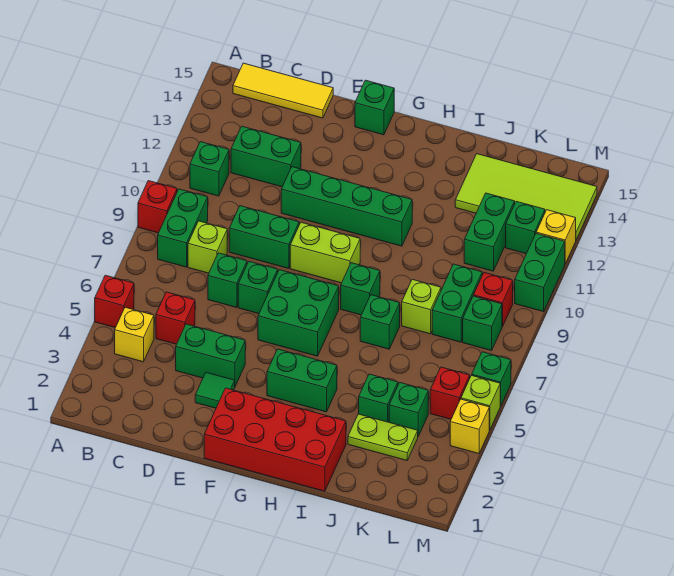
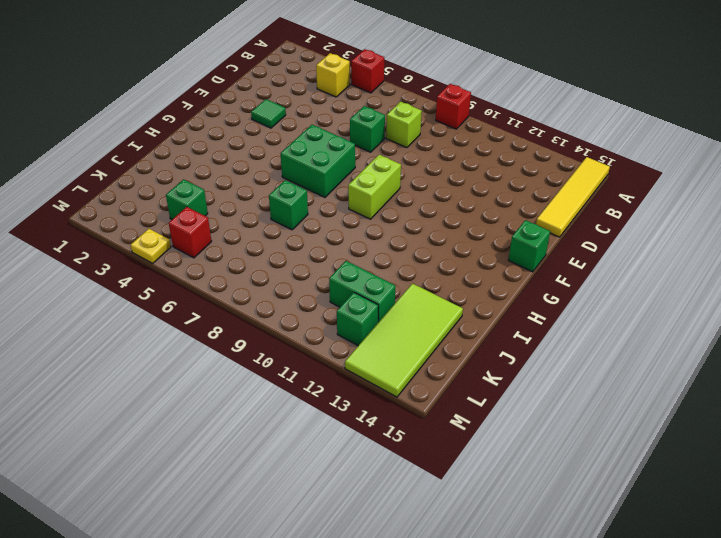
yellow 1x4 tile [536,157,610,237] -> yellow 1x3 tile [233,63,333,118]
yellow 1x1 plate [131,229,171,263] -> yellow 1x1 brick [450,399,489,454]
none -> green 1x2 brick [158,189,208,267]
none -> green 1x1 brick [190,142,229,196]
none -> red 1x1 brick [156,292,195,344]
none -> green 1x2 brick [231,126,301,187]

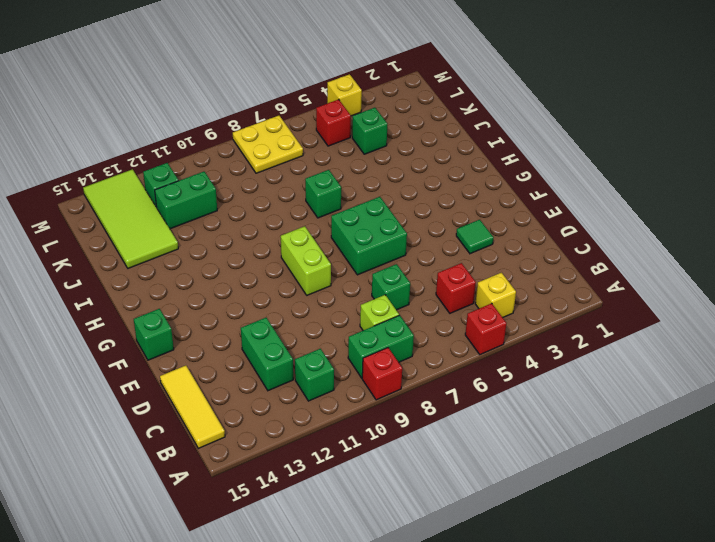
yellow 2x2 plate [233,116,303,173] -> green 1x1 brick [463,296,502,351]
none -> green 1x2 brick [176,324,245,386]
none -> green 1x2 brick [229,206,299,269]
none -> green 1x1 brick [238,261,278,314]
none -> green 1x4 brick [281,167,412,246]

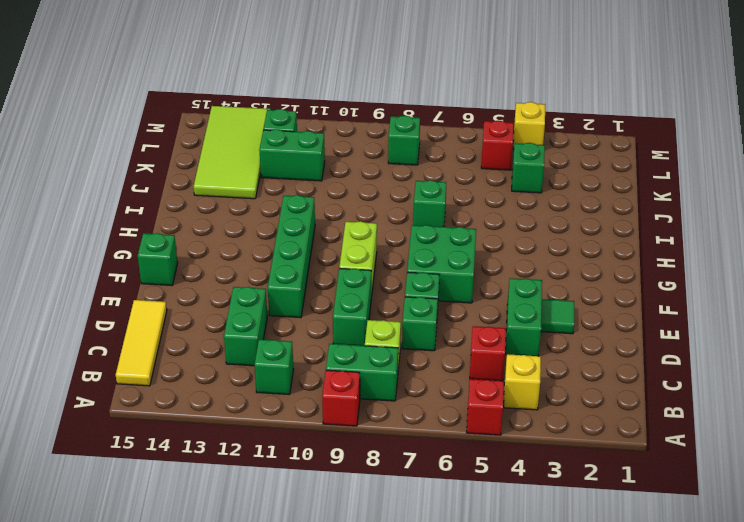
none -> red 2x4 brick [204,388,346,491]
none -> green 1x2 brick [267,349,337,412]
none -> green 1x1 brick [341,263,380,315]
none -> lime 1x2 plate [348,414,418,460]

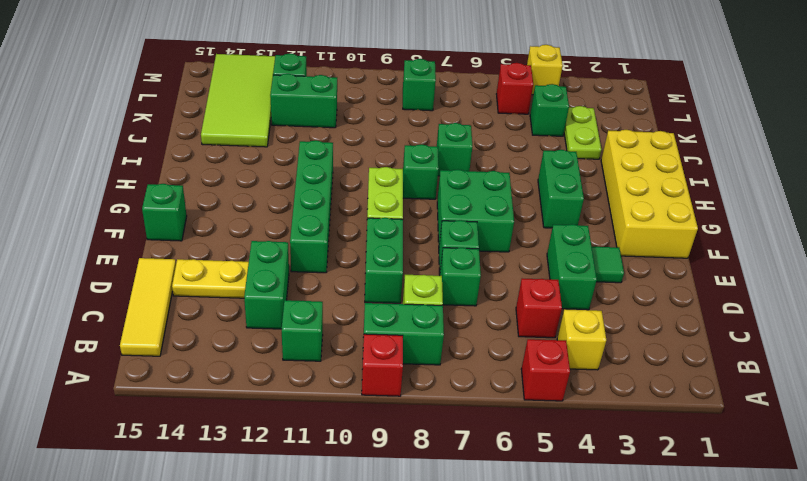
yellow 1x2 plate [172,259,249,298] -> none
yellow 2x4 brick [601,130,698,258] -> red 2x4 brick [204,388,346,491]
none -> green 1x1 brick [359,374,398,422]
none -> lime 1x1 brick [402,279,441,334]
none -> green 1x2 brick [432,264,482,342]
none -> red 1x1 brick [473,273,513,327]

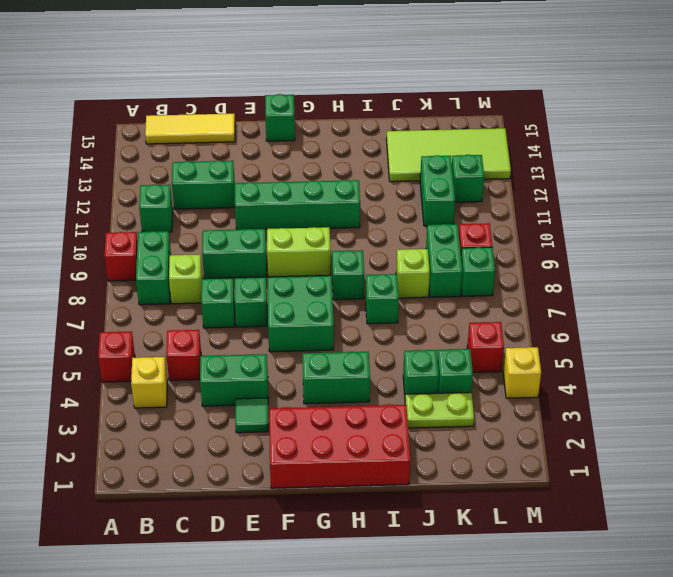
none -> lime 1x1 brick [461,375,500,430]
none -> green 1x1 brick [472,352,511,406]
none -> green 1x2 brick [515,234,565,312]
none -> yellow 1x1 brick [536,210,576,264]

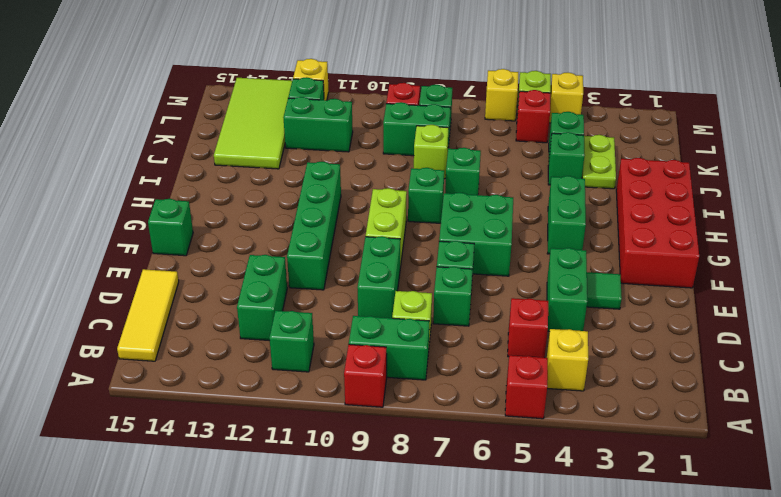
yellow 1x1 brick [485,69,518,121] -> green 1x1 brick [472,352,511,406]
none -> green 1x2 brick [515,234,565,312]

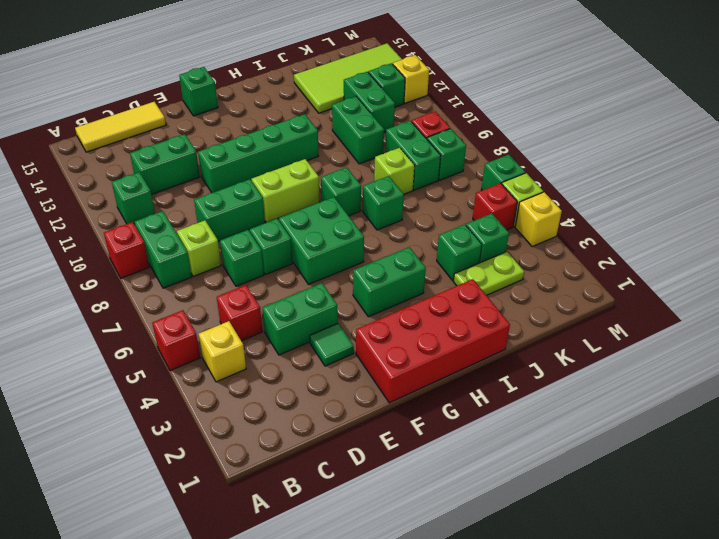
green 1x2 brick [332,96,384,164] -> green 1x2 brick moved to [515,234,565,312]

